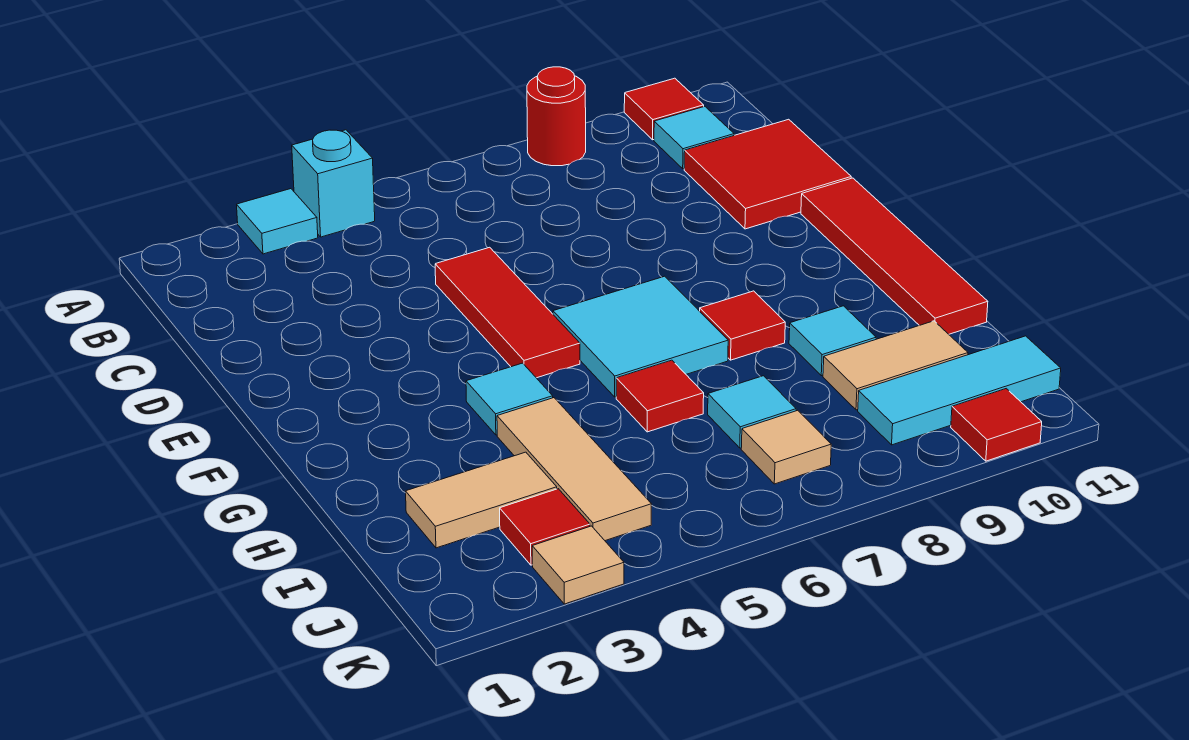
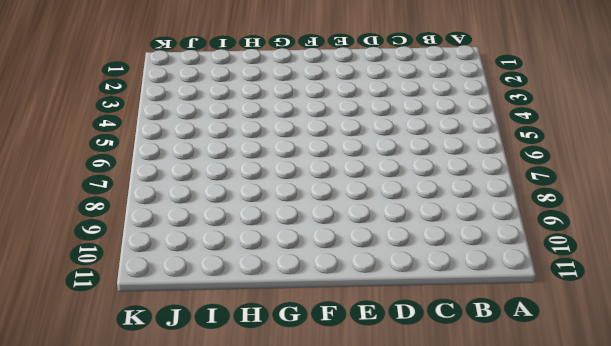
none -> cyan 1x1 tile [237,189,318,254]
none -> cyan 1x1 brick [292,130,375,237]
none -> red 1x1 round brick [527,67,586,166]

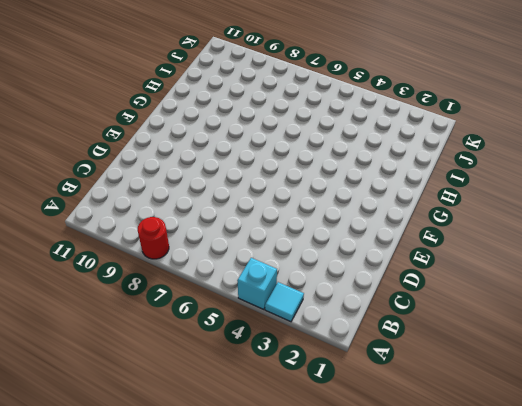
none -> red 1x1 tile [624,78,704,140]
none -> cyan 1x1 tile [654,106,734,169]
none -> red 2x2 tile [684,119,851,229]

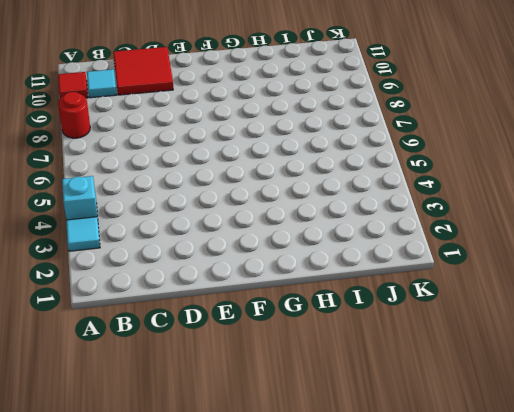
none -> red 1x3 tile [435,247,580,378]
none -> red 1x4 tile [801,178,988,334]
none -> cyan 2x2 tile [553,276,728,397]

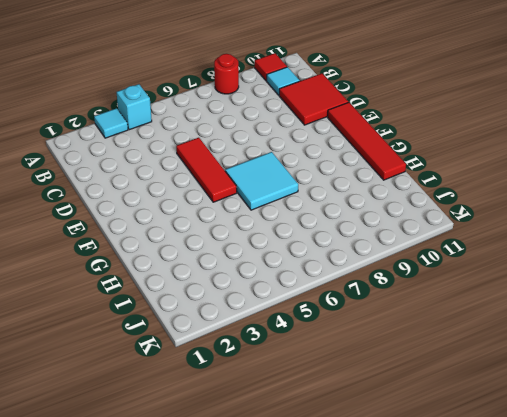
none -> cyan 1x1 tile [466,363,553,435]
none -> red 1x1 tile [700,291,785,360]
none -> tan 1x3 tile [497,398,652,541]

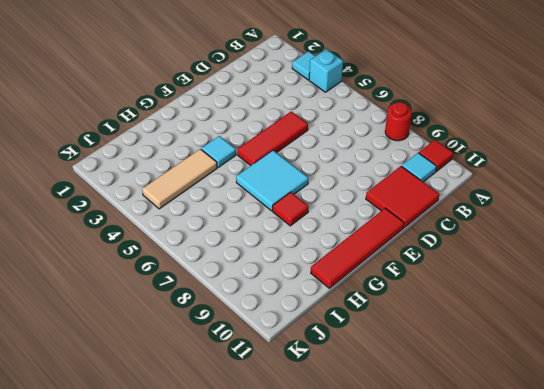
none -> red 1x1 tile [616,360,704,432]
none -> cyan 1x1 tile [789,306,876,376]
none -> tan 1x2 tile [406,452,557,548]

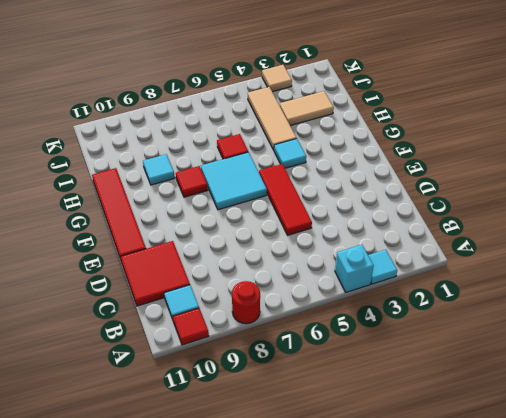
none -> cyan 1x1 tile [708,376,796,448]
none -> tan 1x2 tile [823,321,968,410]
none -> red 1x1 tile [500,489,590,565]

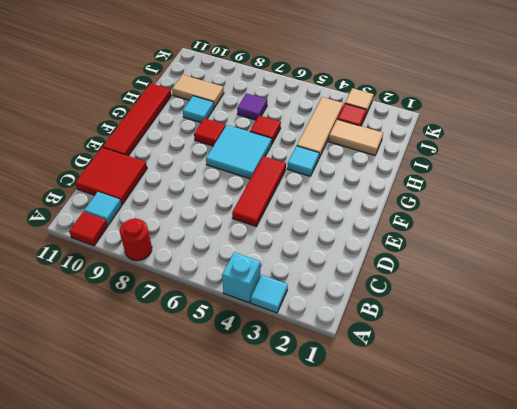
purple 1x1 tile [237,93,267,120] -> cyan 1x1 tile [708,376,796,448]
none -> tan 1x1 tile [741,410,831,484]
none -> cyan 1x3 tile [858,336,1061,445]
none -> red 1x1 tile [951,389,1042,461]

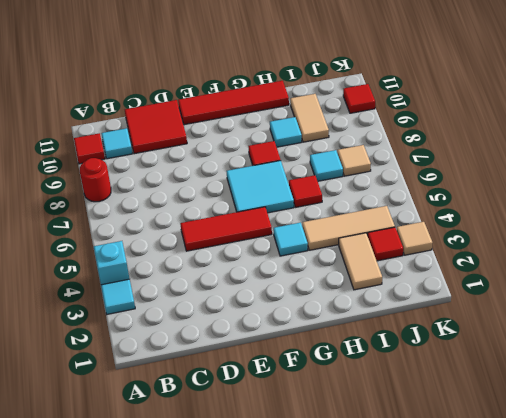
none -> cyan 1x3 tile [858,336,1061,445]

